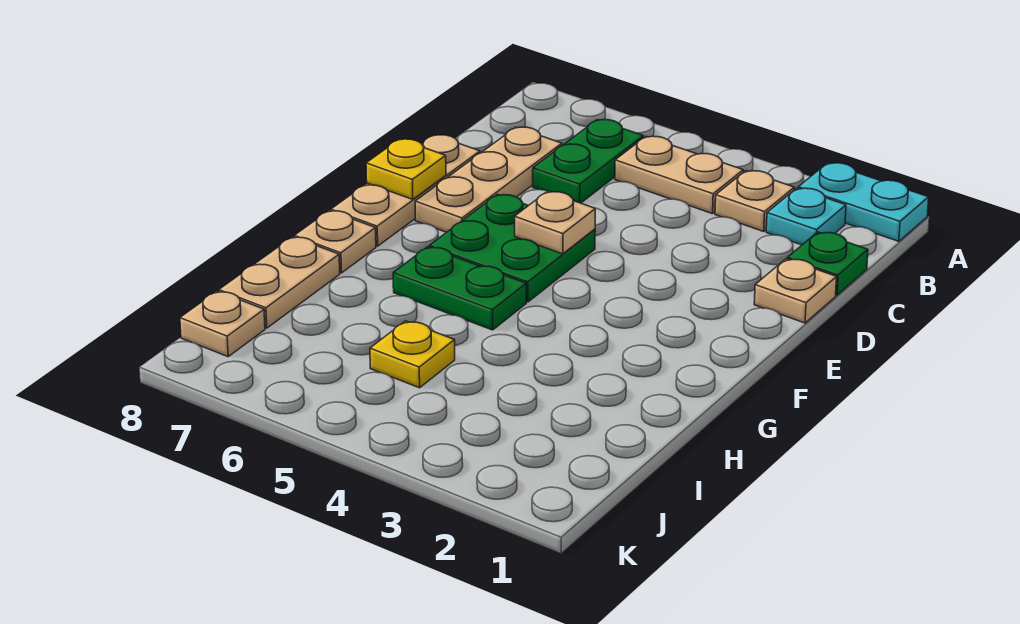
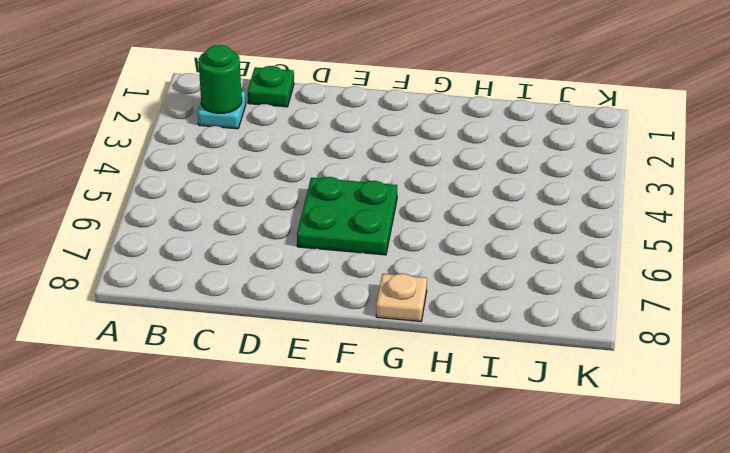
green 1x1 round brick [199,45,242,113] -> none
none -> cyan 1x2 plate [798,163,929,241]
none -> tan 1x1 plate [715,171,794,231]
none -> tan 1x2 plate [615,136,743,214]

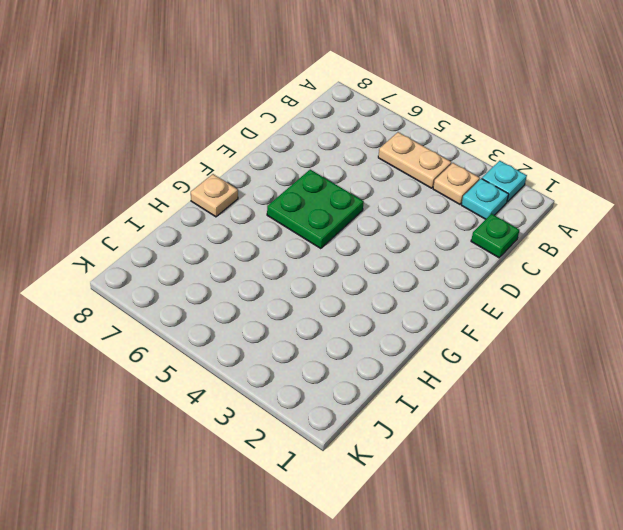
cyan 1x1 plate [482,161,527,202] -> cyan 1x2 plate [798,163,929,241]
none -> green 1x2 plate [533,120,643,203]
none -> tan 1x3 plate [415,127,562,232]
none -> tan 1x1 plate [754,259,837,323]

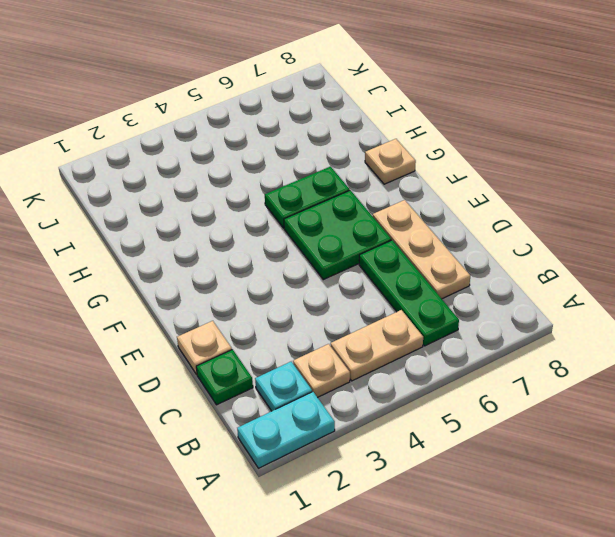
green 1x3 plate [359,240,459,346] -> green 1x2 plate [533,120,643,203]
none -> tan 1x3 plate [331,135,480,246]
none -> tan 1x2 plate [219,237,340,328]
none -> yellow 1x1 plate [370,321,455,388]

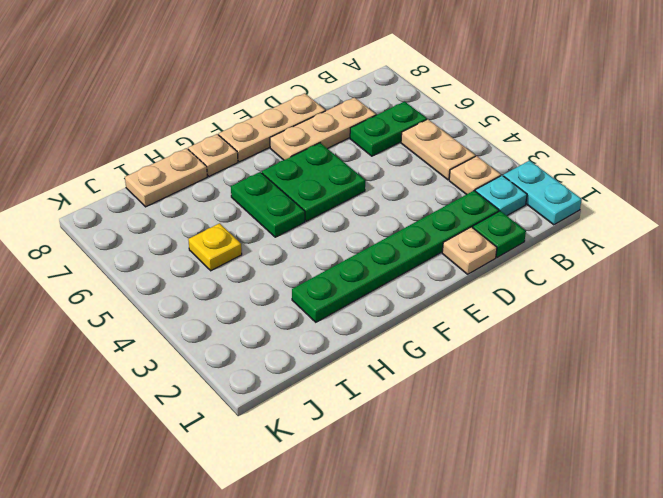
green 1x6 plate [292,191,499,322] -> none
none -> tan 1x1 plate [180,291,265,357]
none -> tan 1x1 plate [515,191,595,254]
none -> yellow 1x1 plate [366,139,446,199]

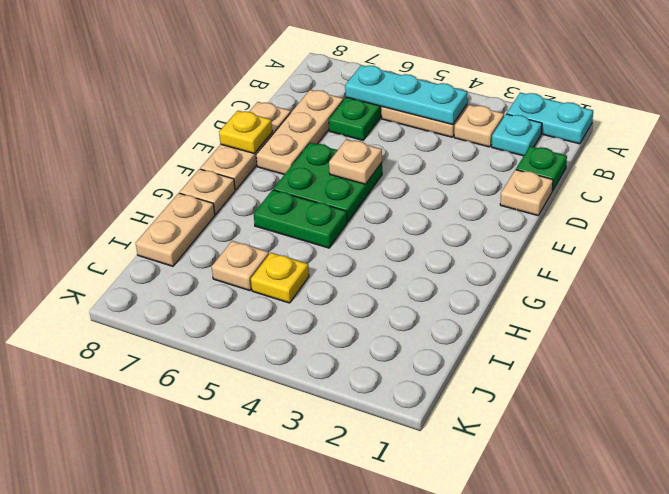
cyan 1x3 plate [345,65,468,124] -> none
tan 1x1 plate [212,241,269,291] -> tan 1x1 plate moved to [180,291,265,357]

